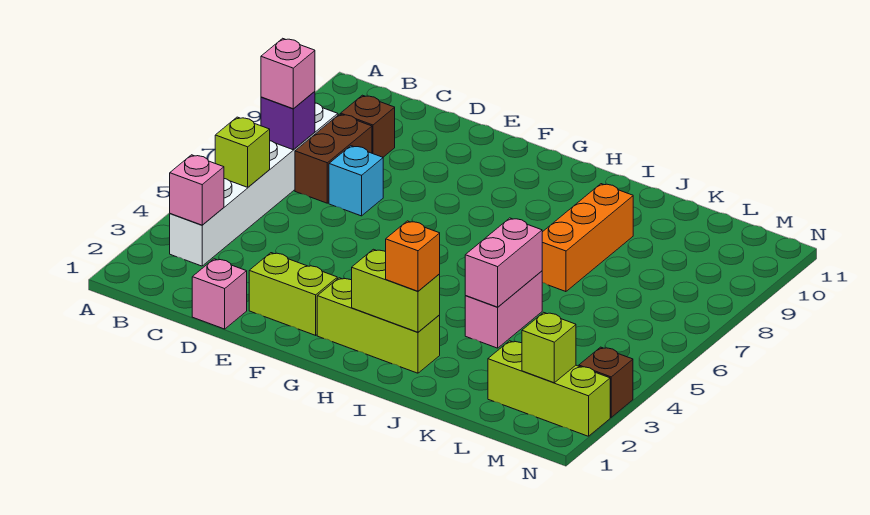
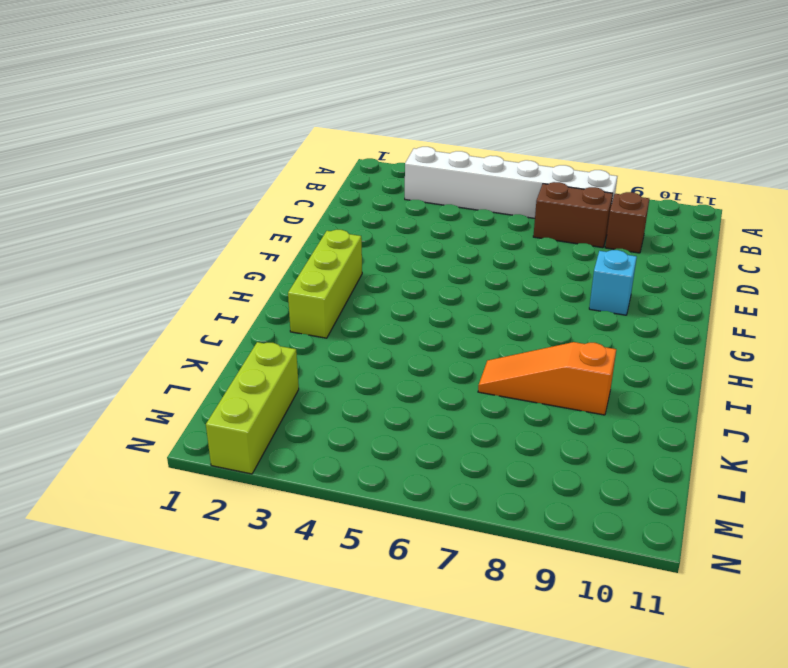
cyan 1x1 brick [589,250,637,315] -> cyan 1x1 brick moved to [329,146,383,216]
orange 1x3 slope [478,342,616,415] -> orange 1x3 brick [542,184,633,292]
none -> pink 1x1 brick [192,259,247,329]
none -> lime 1x2 brick [249,253,337,335]
none -> pink 1x2 brick [465,271,542,348]

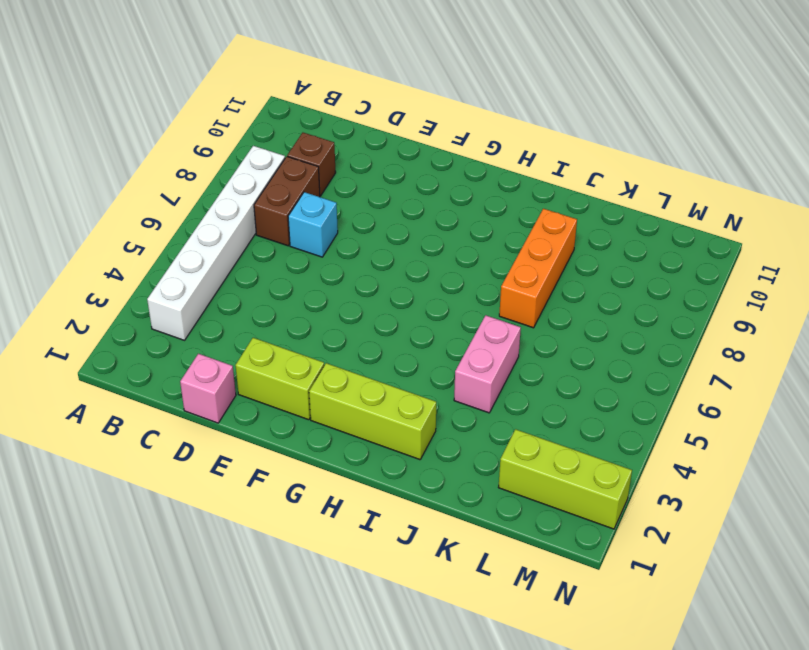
none -> brown 1x1 brick [579,347,633,417]
none -> pink 1x1 brick [170,155,224,225]
none -> lime 1x1 brick [215,117,270,187]

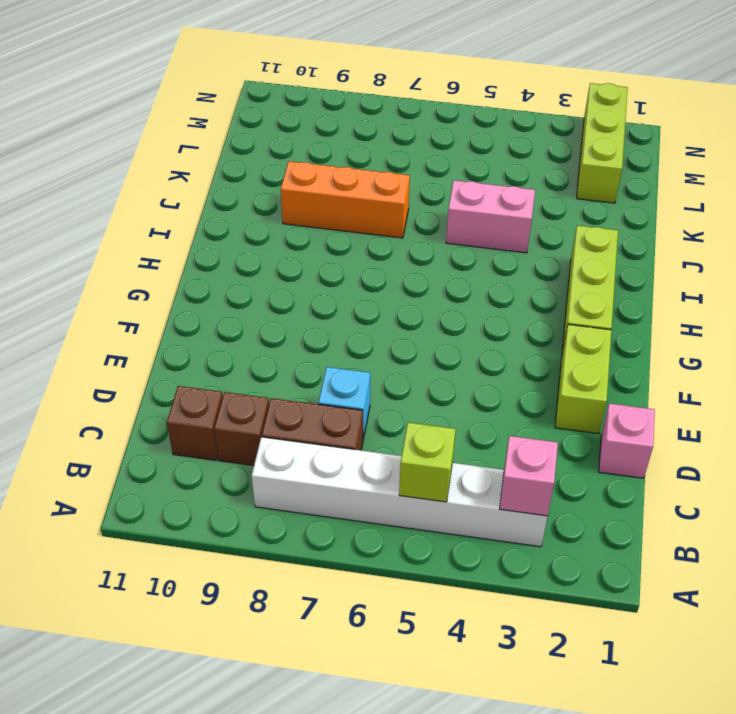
brown 1x1 brick [167,386,223,460] -> brown 1x1 brick moved to [579,347,633,417]
none -> purple 1x1 brick [261,91,315,150]
none -> lime 1x2 brick [352,249,440,332]
none -> pink 1x2 brick [465,218,542,307]

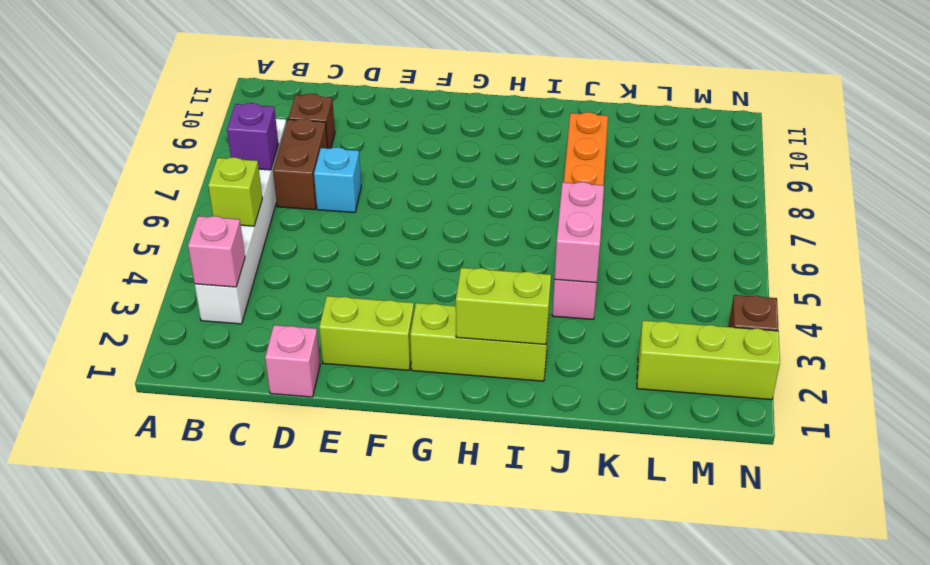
none -> lime 1x1 brick [522,312,576,383]
none -> pink 1x1 brick [261,38,315,109]
none -> orange 1x1 brick [386,221,440,291]

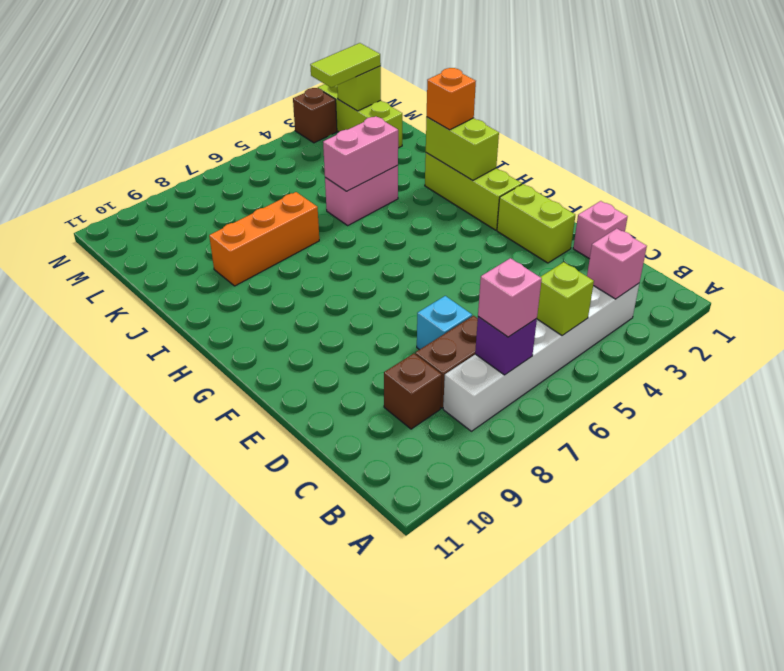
lime 1x2 tile [310,43,381,88] -> none

